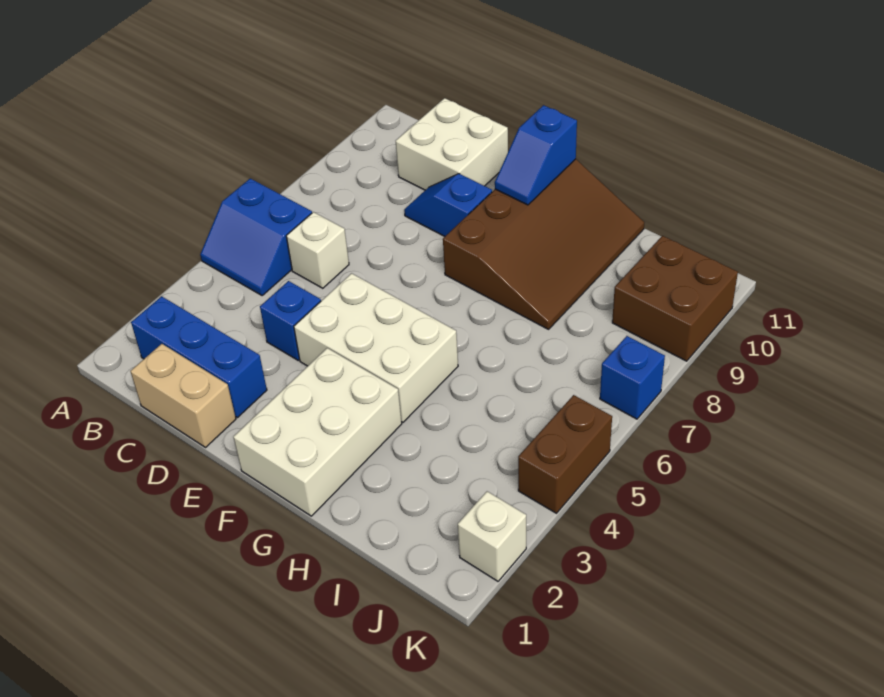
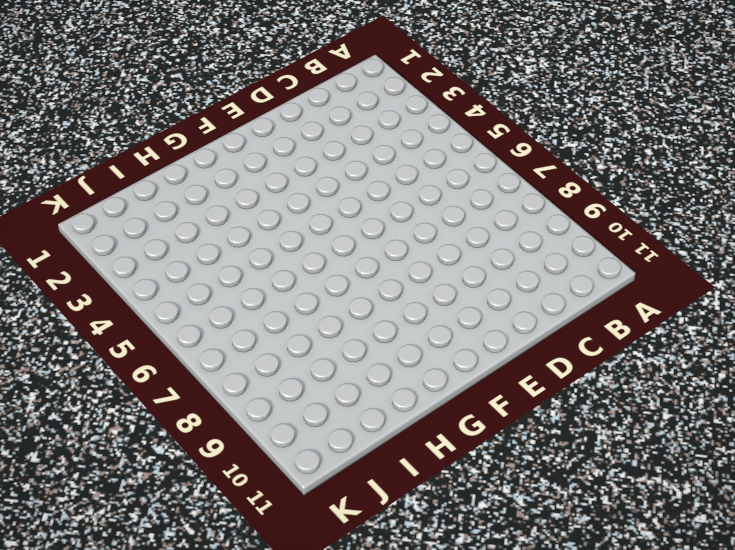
none -> blue 2x2 slope [200,178,312,295]
none -> blue 1x3 brick [131,296,267,418]
none -> tan 1x2 brick [130,344,236,447]

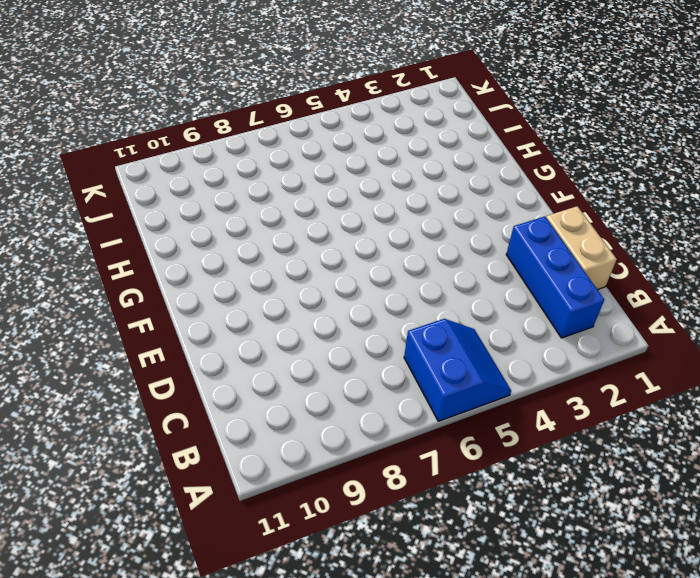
none -> white 1x1 brick [286,212,349,288]
none -> white 2x2 brick [396,98,508,190]
none -> blue 1x1 brick [260,281,321,360]

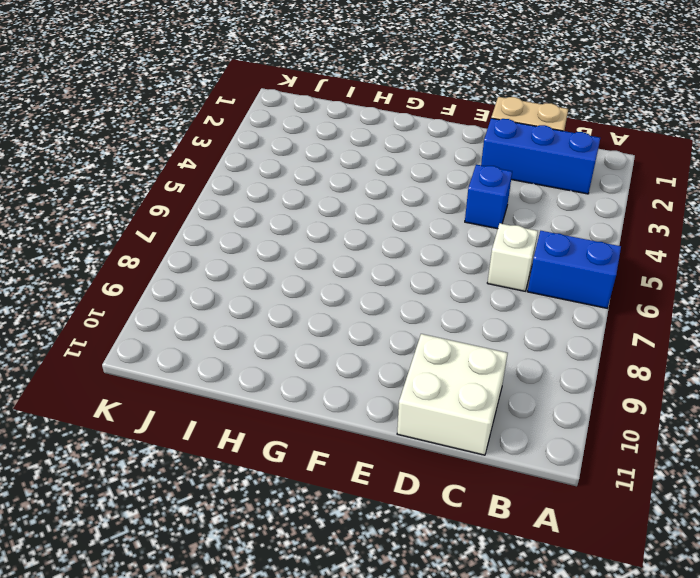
none -> blue 1x2 slope [404,174,492,236]
none -> white 2x3 brick [294,273,458,422]
none -> white 2x3 brick [233,348,402,516]

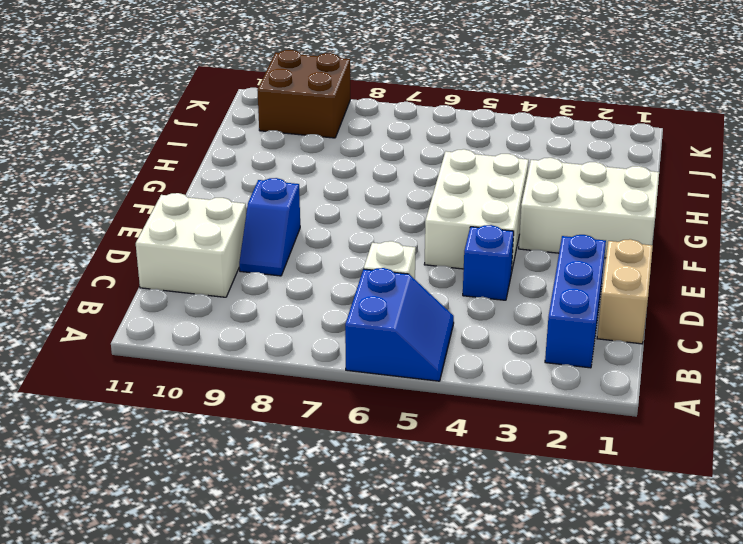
none -> brown 3x4 slope [443,159,644,329]
none -> white 1x1 brick [458,491,526,581]
none -> brown 1x2 brick [518,395,612,513]

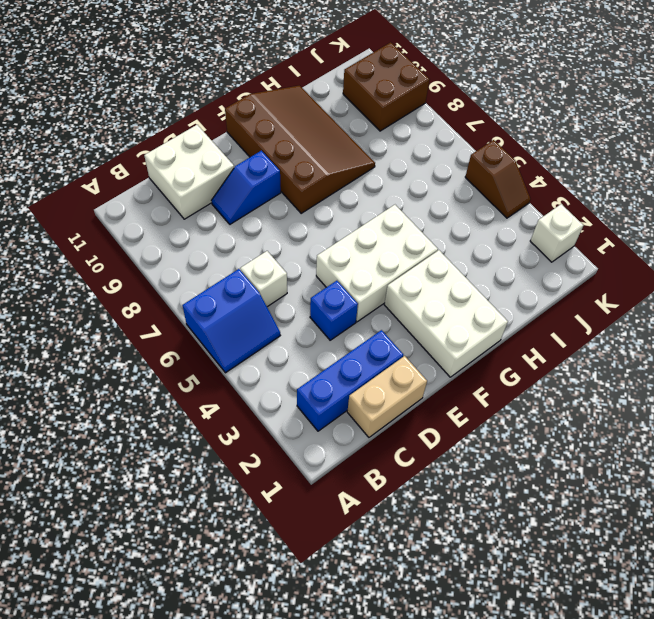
brown 1x2 slope [465,140,530,218] -> brown 1x2 brick [518,395,612,513]
none -> blue 1x1 brick [600,336,665,419]
none -> blue 1x2 slope [495,105,577,205]

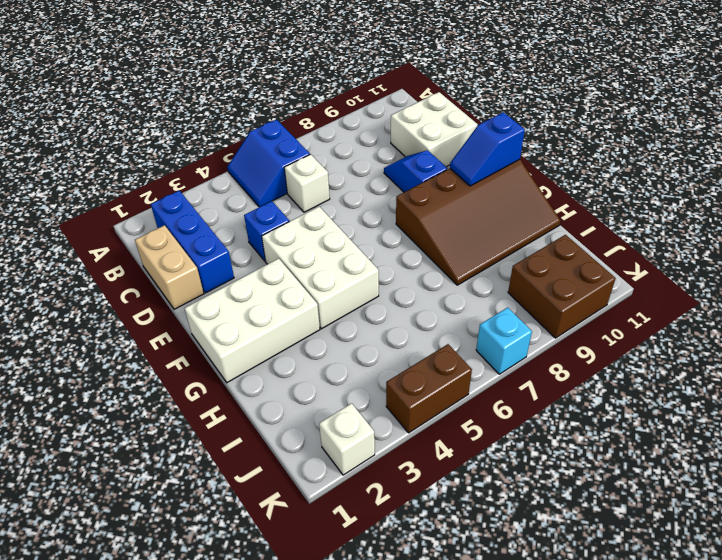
cyan 1x1 brick [476,307,532,374] -> blue 1x1 brick [600,336,665,419]

